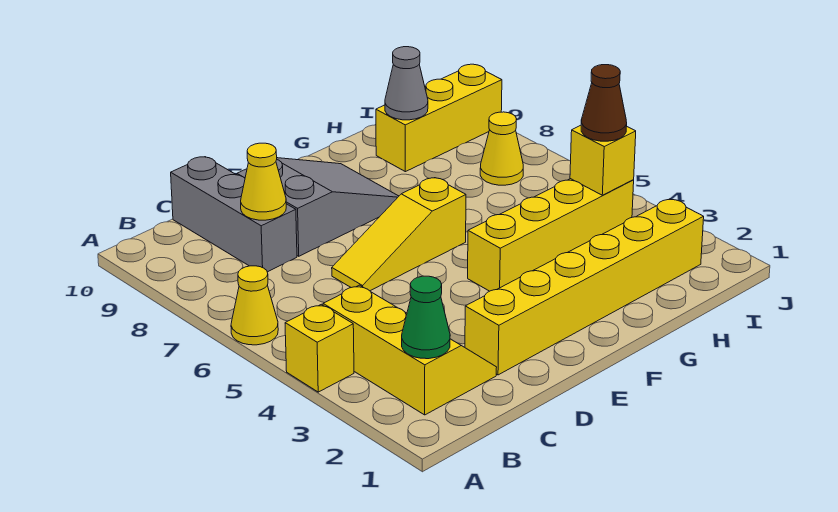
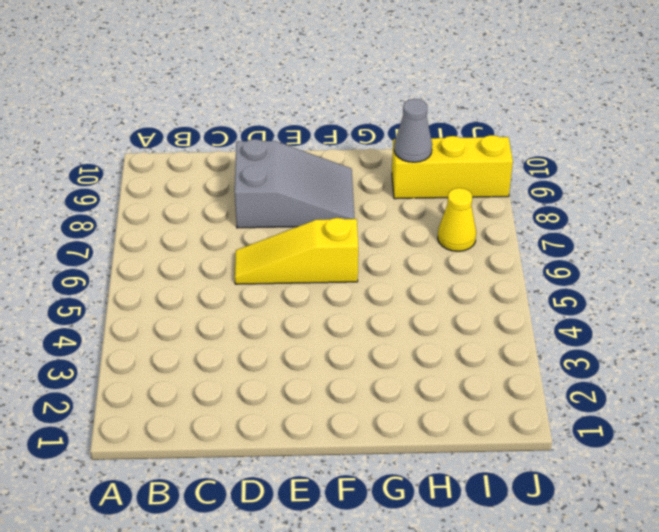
none -> yellow 1x1 brick [285,304,354,392]
none -> yellow 1x1 cone [231,266,278,345]
none -> yellow 2x3 slope [323,285,497,415]

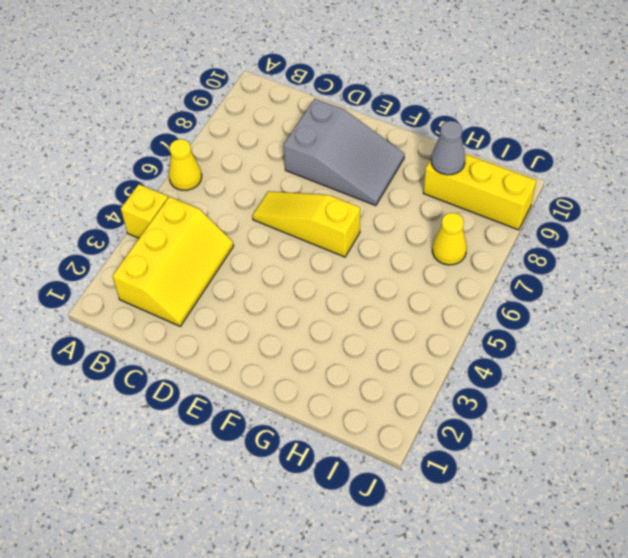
none -> grey 1x3 brick [171,157,297,272]
none -> yellow 1x6 brick [465,199,704,375]
none -> yellow 1x4 brick [468,179,634,291]

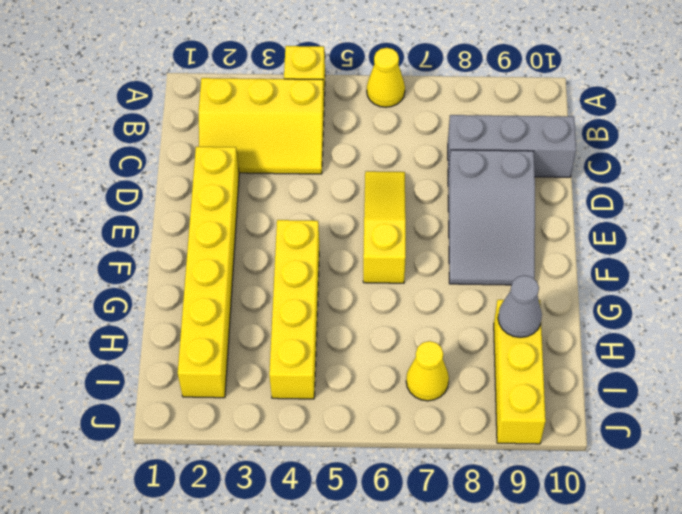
none -> green 1x1 cone [402,276,450,359]
none -> yellow 1x1 cone [241,143,286,220]
none -> yellow 1x1 brick [570,125,636,195]

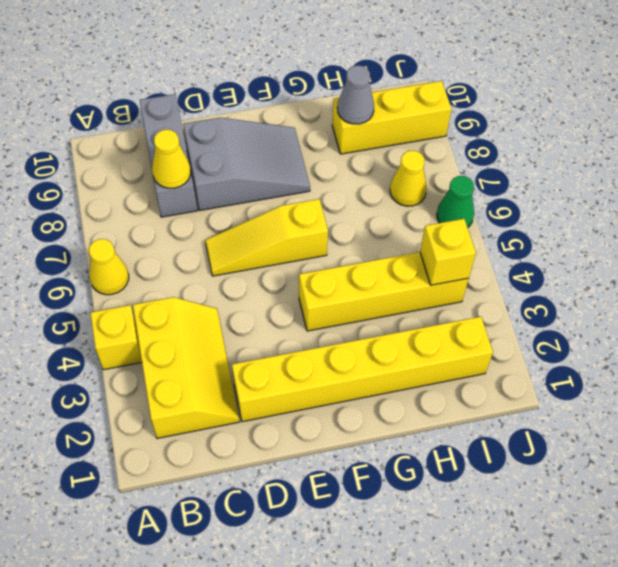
green 1x1 cone [437,176,474,228] -> green 1x1 cone moved to [402,276,450,359]
none -> brown 1x1 cone [581,65,627,141]

